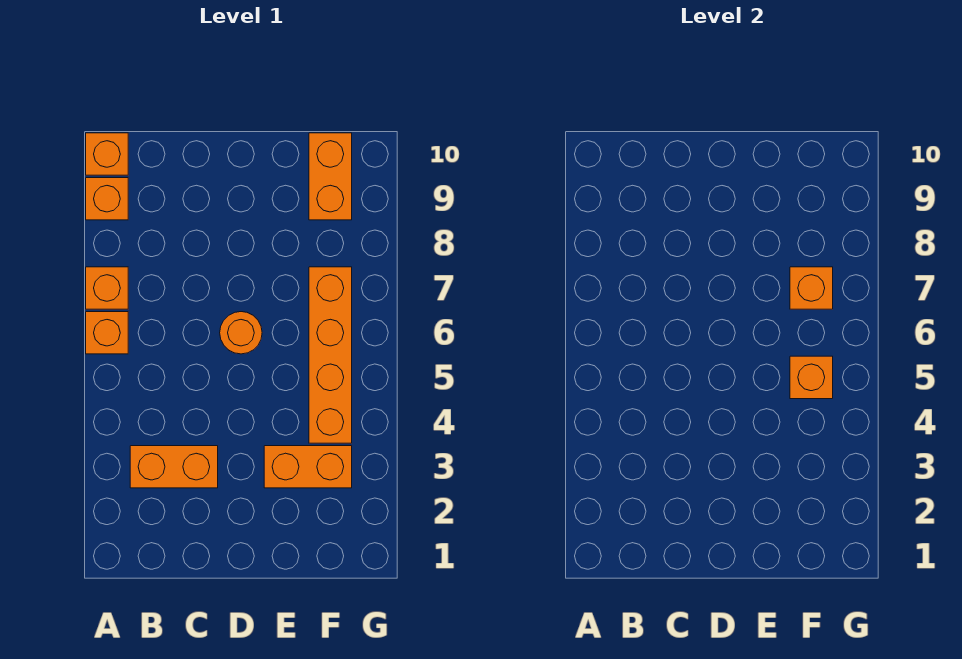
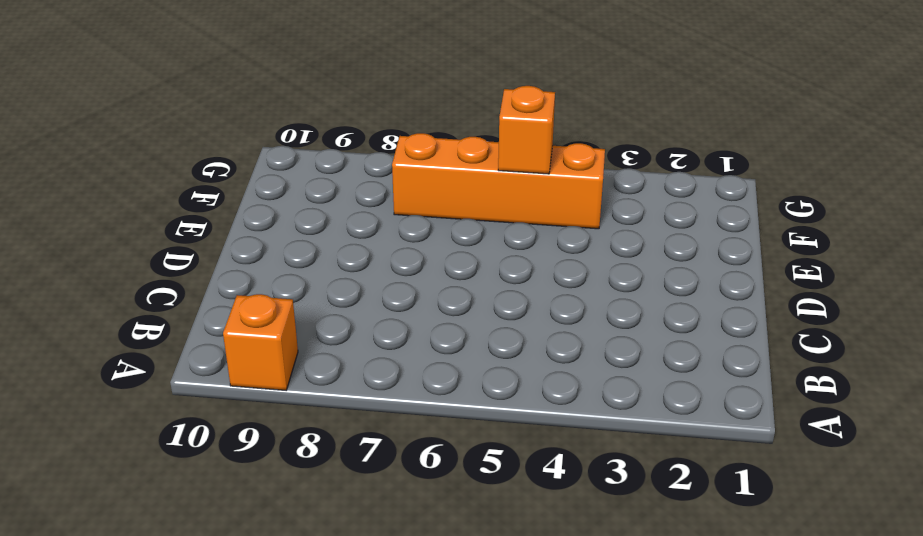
none -> orange 1x1 brick [86,312,128,354]
none -> orange 1x1 brick [86,267,128,309]

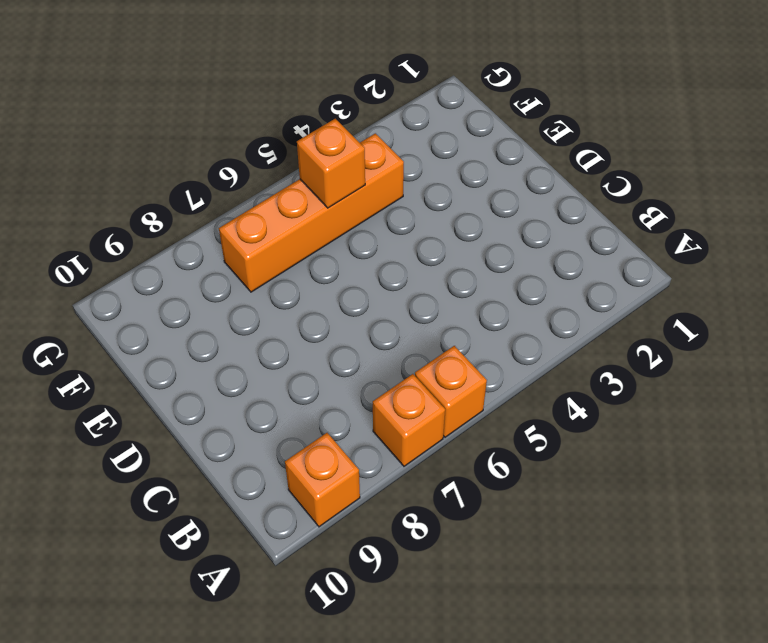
none -> orange 1x1 brick [86,133,128,175]
none -> orange 1x2 brick [130,446,218,488]

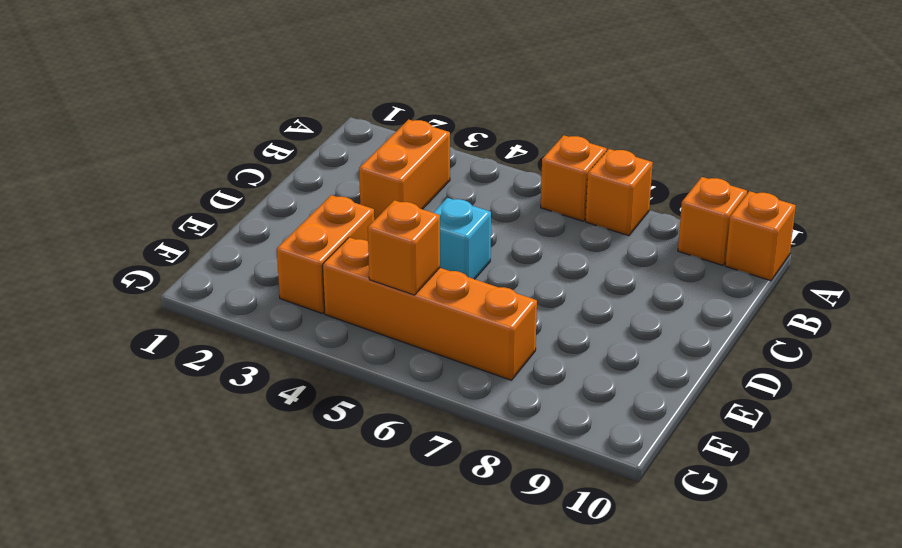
cyan 1x1 brick [433,198,491,279] -> none
none -> orange 1x1 round brick [220,312,262,354]
none -> orange 1x2 brick [309,133,352,220]

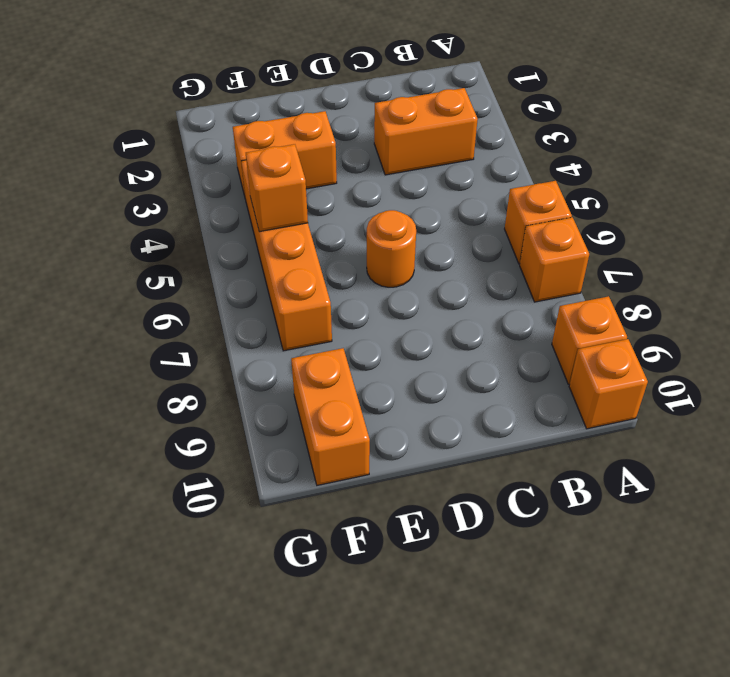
none -> orange 1x1 brick [790,267,833,309]

